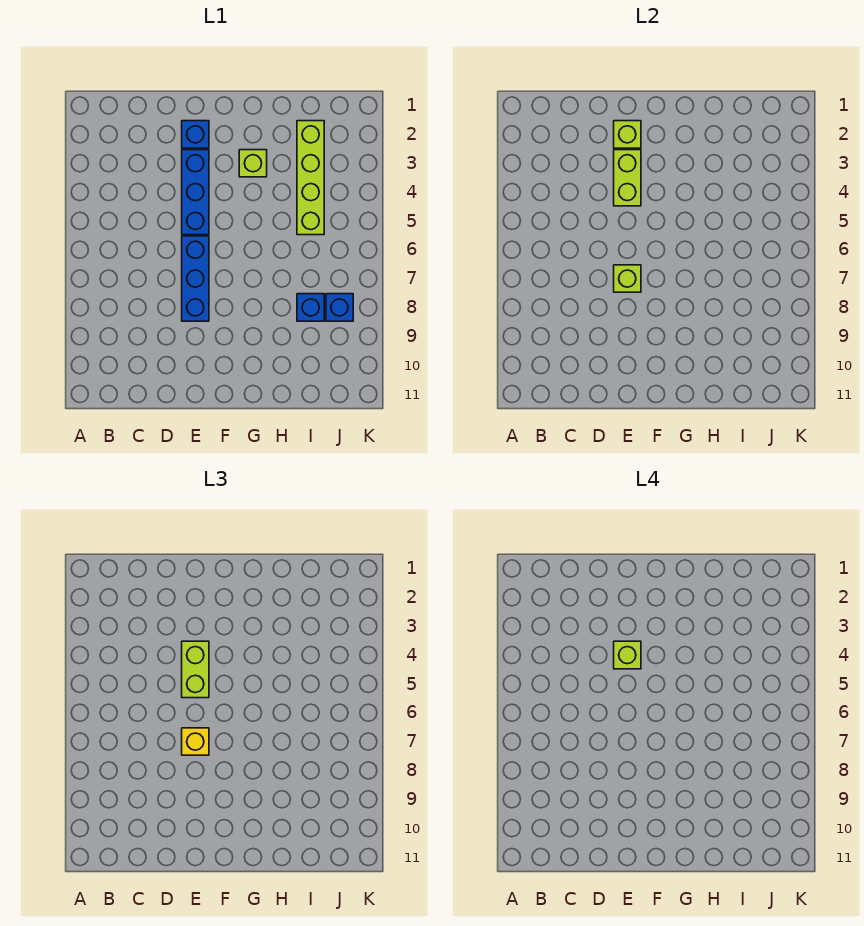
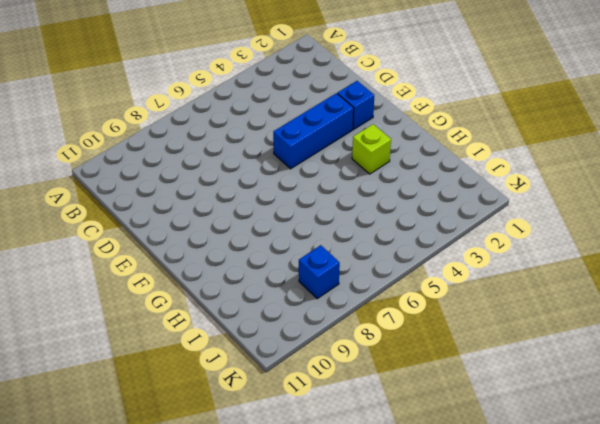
none -> blue 1x3 brick [182,236,209,321]
none -> lime 1x4 brick [297,121,324,235]
none -> blue 1x1 brick [297,294,324,321]

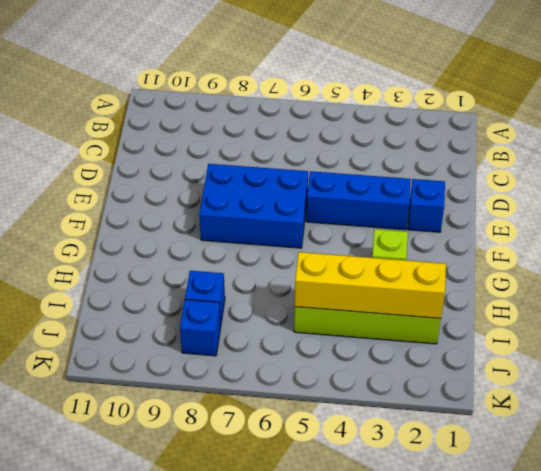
blue 2x3 brick [199,164,308,248] -> blue 1x3 brick [182,236,209,321]
yellow 1x4 brick [295,252,446,319] -> none
none -> lime 1x1 brick [614,121,641,148]
none -> lime 1x2 brick [614,150,641,206]
none -> lime 1x1 brick [614,265,641,292]

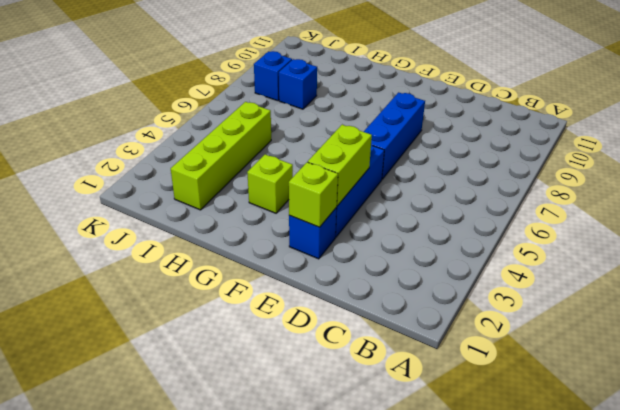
none -> lime 1x1 brick [614,265,641,292]
none -> lime 1x2 brick [182,641,209,698]
none -> yellow 1x1 brick [182,728,209,755]

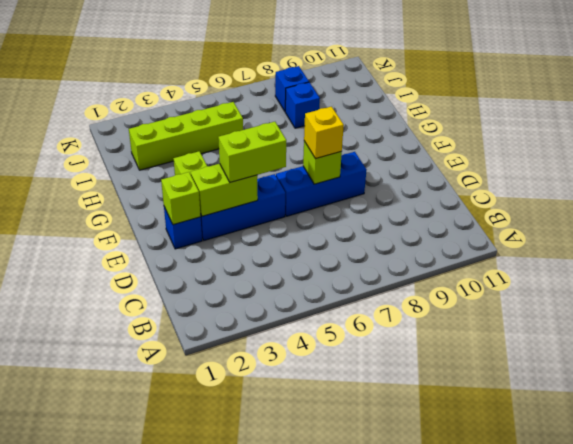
none -> lime 1x1 brick [614,641,641,669]

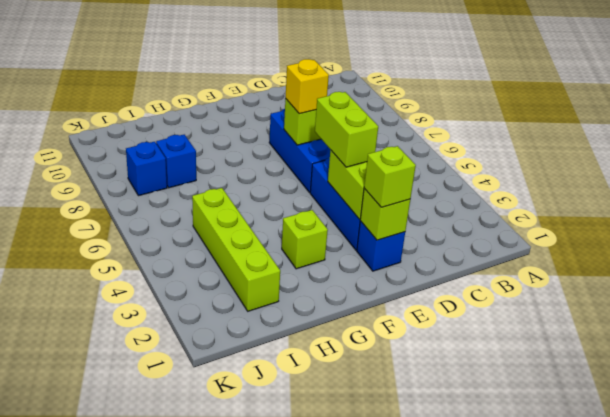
lime 1x1 brick [364,146,416,207] -> lime 1x1 brick moved to [614,641,641,669]

